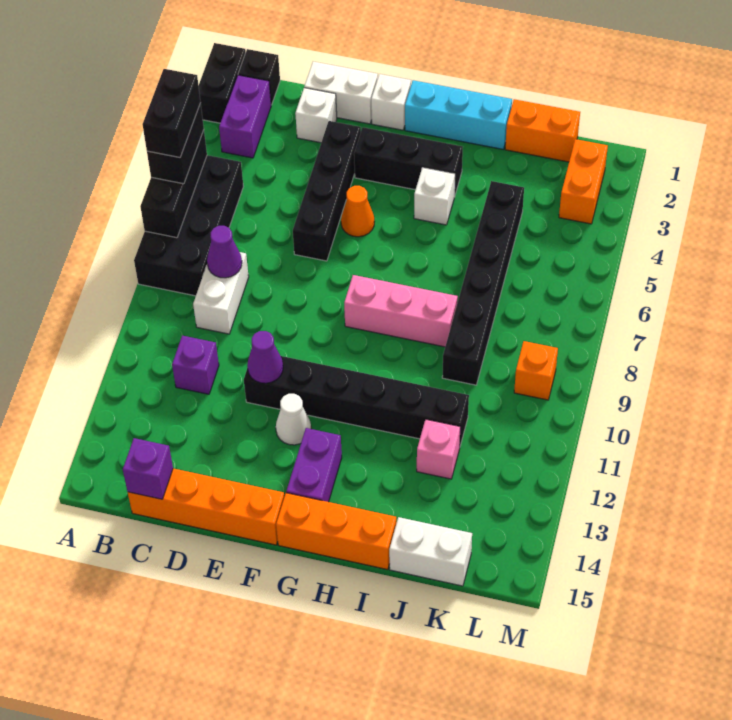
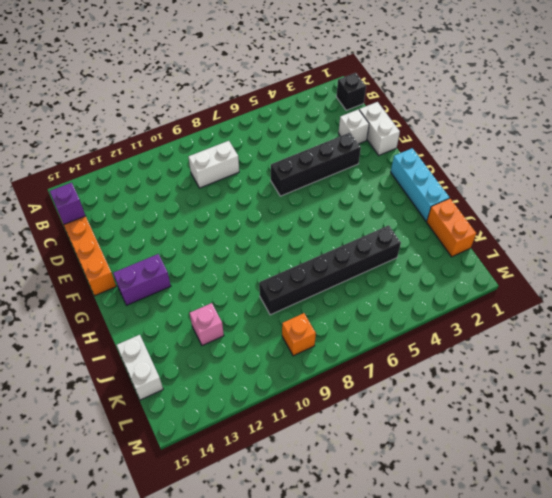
none -> black 1x2 brick [199,43,246,123]
none -> black 2x4 brick [134,155,243,296]
none -> purple 1x2 brick [219,75,271,158]
none -> purple 1x1 brick [172,336,219,394]

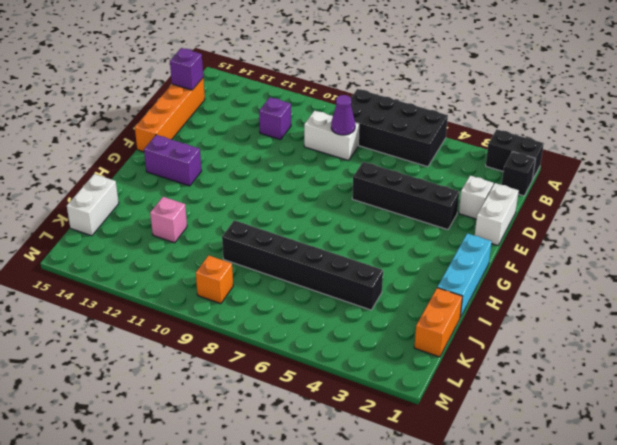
none -> purple 1x2 brick [219,75,271,158]
none -> black 1x6 brick [244,356,469,446]
none -> white 1x1 brick [371,74,411,130]
none -> black 1x3 brick [354,127,463,197]

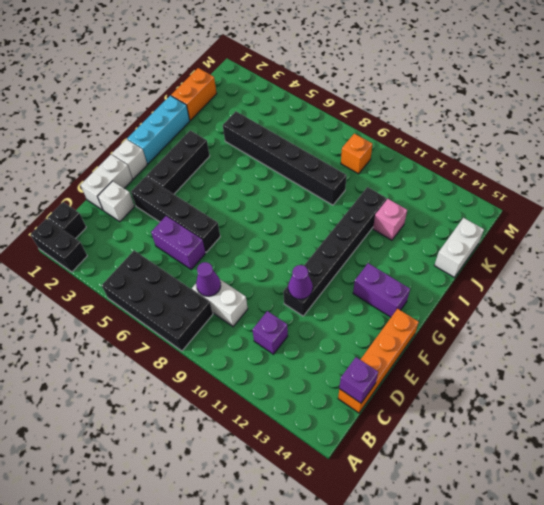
purple 1x2 brick [151,216,206,270] -> purple 1x2 brick moved to [219,75,271,158]
none -> orange 1x1 cone [341,186,375,237]
none -> white 1x1 cone [276,394,311,445]
none -> pink 1x3 brick [344,275,458,347]
none -> orange 1x3 brick [276,493,397,570]

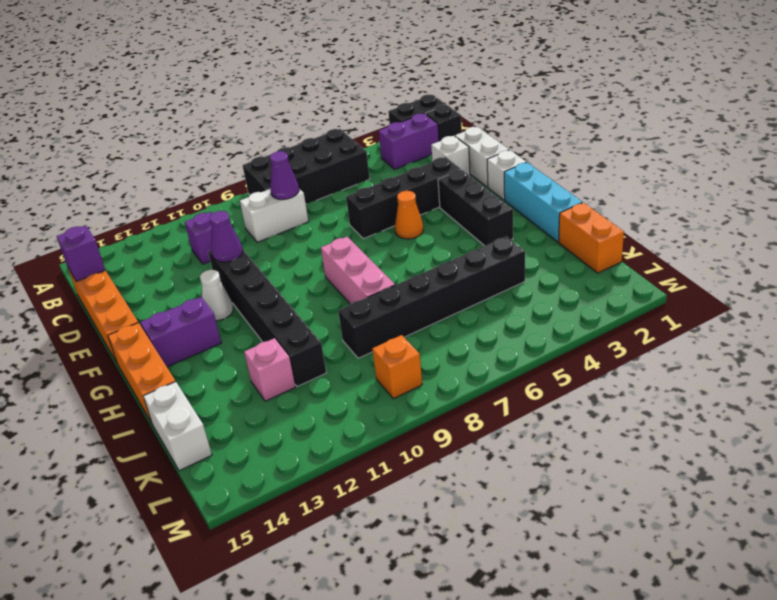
none -> white 1x1 brick [414,168,455,225]
none -> orange 1x2 brick [559,139,608,224]
none -> black 1x3 brick [140,130,207,238]
none -> black 1x2 brick [147,103,204,184]

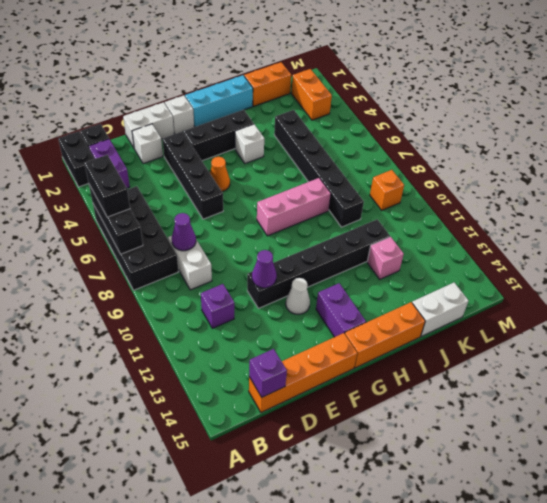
none -> black 1x2 brick [143,69,201,158]

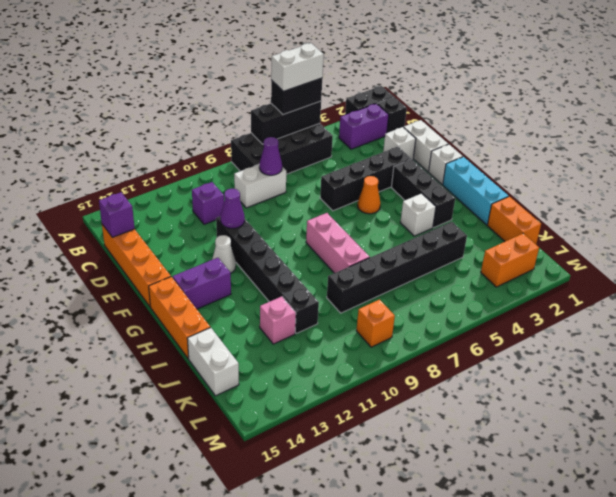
white 1x2 brick [271,43,324,91] -> black 1x2 brick [143,69,201,158]

